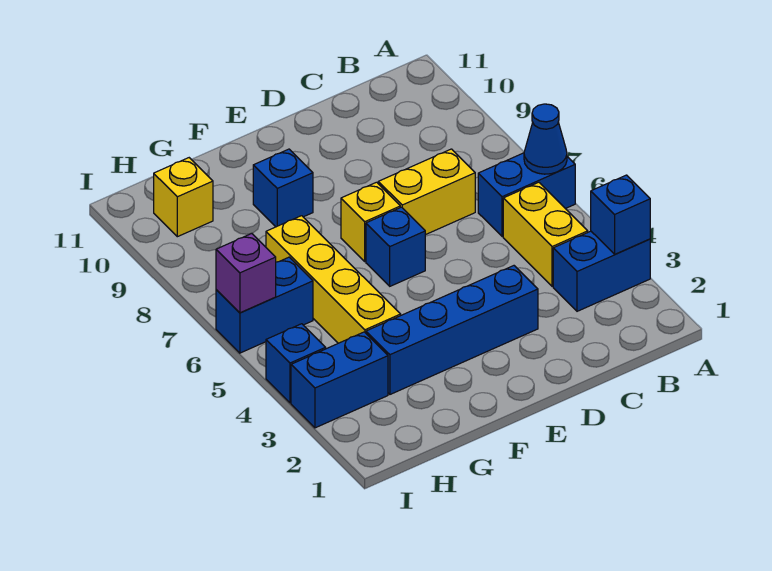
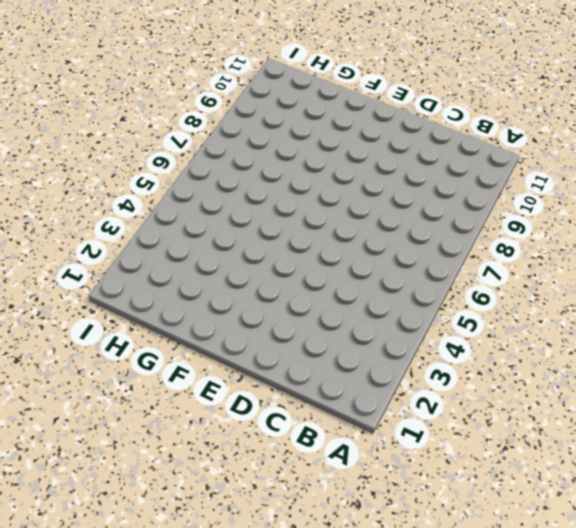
none -> blue 1x2 brick [553,231,650,311]
none -> blue 1x2 brick [478,153,575,237]
none -> yellow 1x2 brick [503,182,588,286]

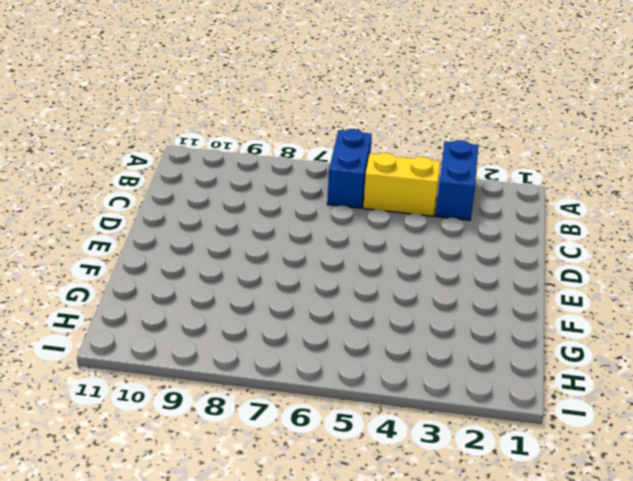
none -> yellow 1x2 brick [378,149,475,235]
none -> blue 1x4 brick [366,266,538,394]
none -> blue 1x1 brick [366,207,425,286]

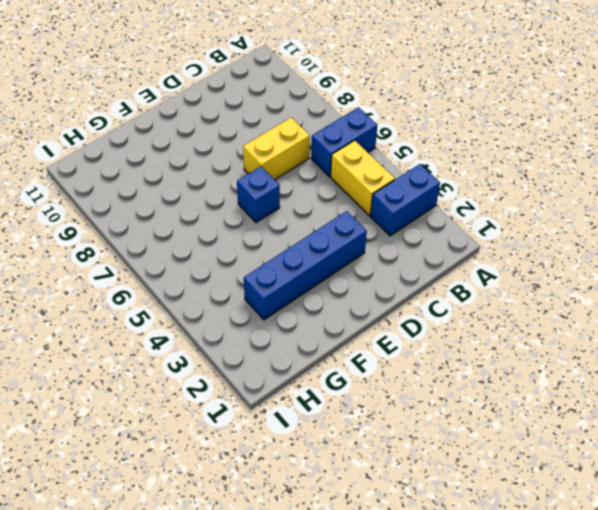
none -> yellow 1x1 brick [341,182,400,261]
none -> blue 1x1 brick [253,149,313,227]
none -> yellow 1x4 brick [266,216,401,343]

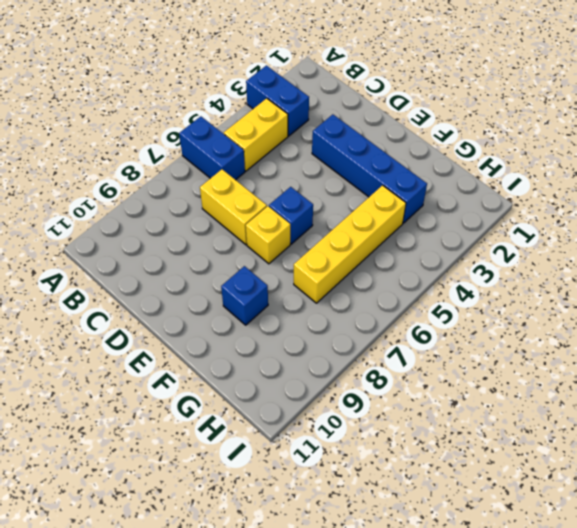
none -> blue 1x2 brick [291,332,388,428]
none -> blue 1x2 brick [216,257,313,353]
none -> yellow 1x1 brick [154,158,213,237]

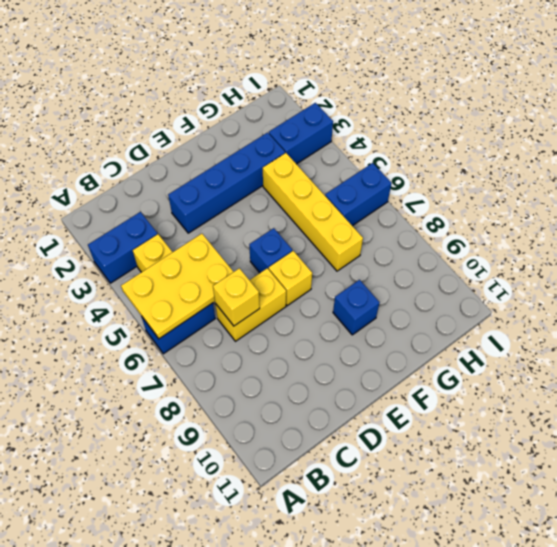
yellow 2x3 plate [121,234,233,339] -> blue 1x1 cone [524,104,567,174]
yellow 1x1 brick [213,268,260,326] -> yellow 1x1 brick moved to [154,158,213,237]
none -> blue 1x1 brick [266,324,326,403]
none -> blue 1x1 brick [591,175,650,254]
none -> purple 1x1 brick [216,233,276,313]

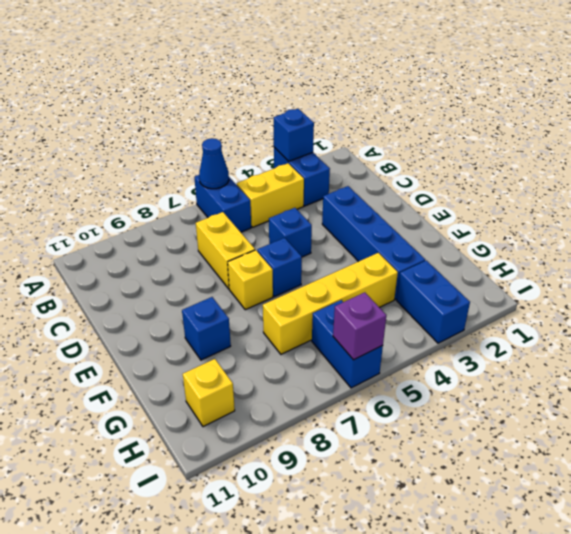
blue 1x1 brick [269,208,312,257] -> blue 1x1 brick moved to [266,324,326,403]

